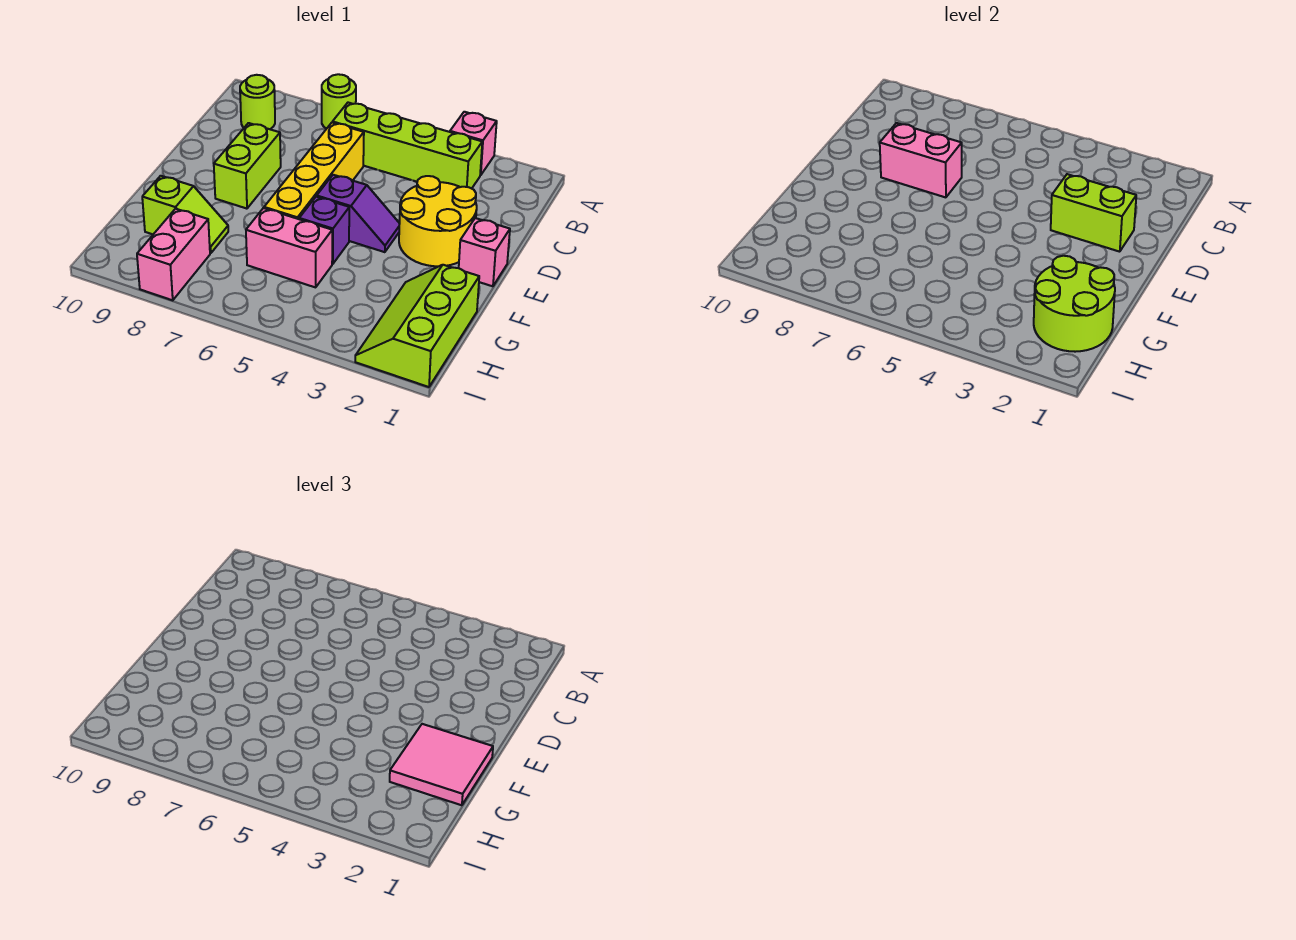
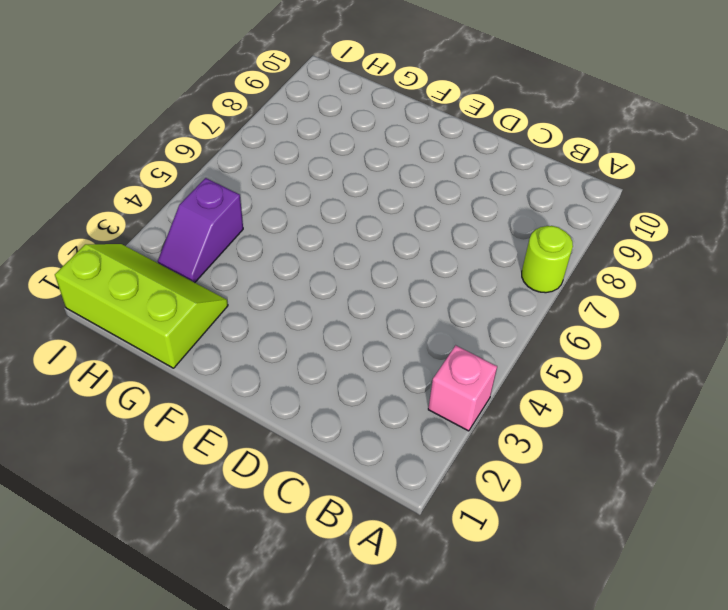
purple 1x2 slope [158,178,243,283] -> purple 1x2 slope moved to [317,175,400,252]
none -> lime 1x4 brick [333,103,482,189]
none -> lime 1x1 round brick [240,75,275,129]
none -> yellow 1x4 brick [264,123,364,219]

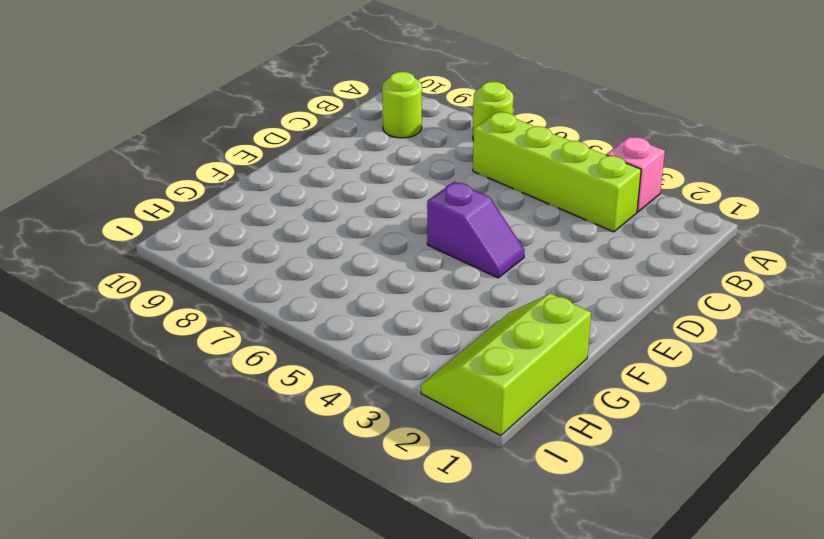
none -> yellow 1x4 brick [264,123,364,219]
none -> yellow 2x2 round brick [399,176,477,266]
none -> lime 1x2 brick [214,123,281,209]

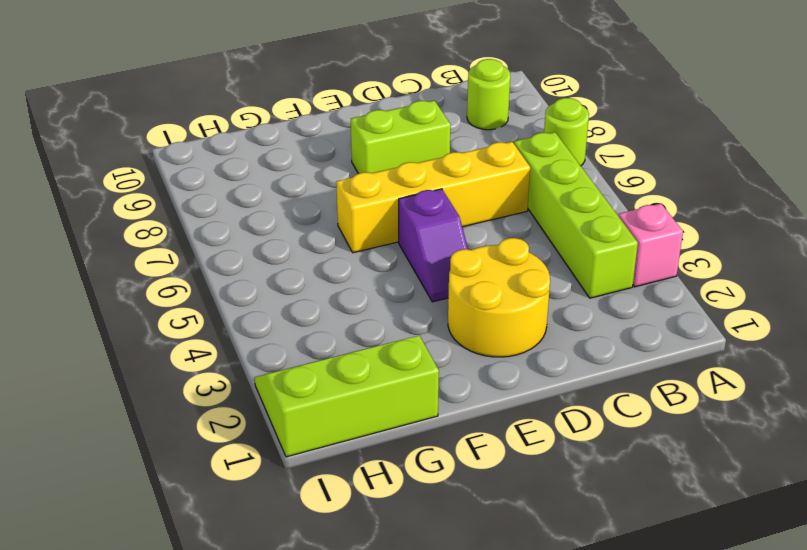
none -> pink 1x1 brick [459,218,510,286]
none -> purple 1x1 brick [299,197,349,264]
none -> pink 1x2 brick [246,208,332,287]

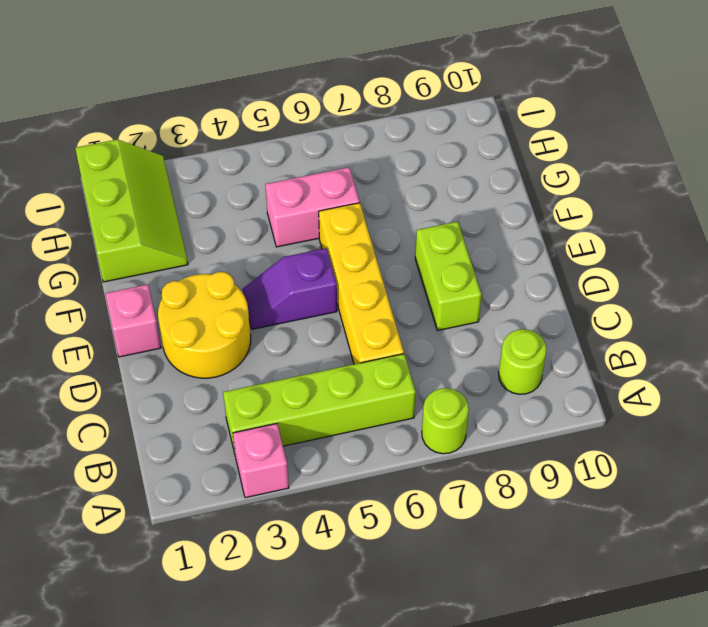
none -> purple 1x1 brick [299,197,349,264]
none -> lime 1x2 slope [142,176,228,253]
none -> pink 1x2 brick [137,209,210,300]

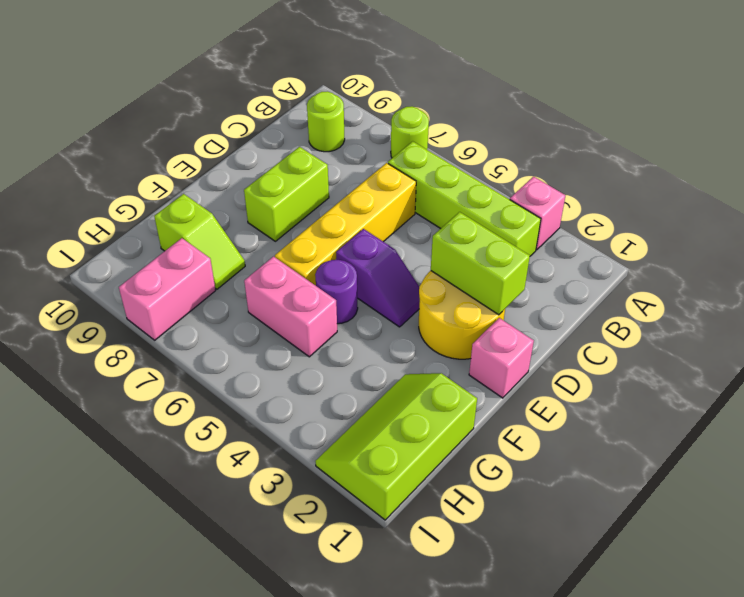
purple 1x1 round brick [315,260,358,324] -> purple 1x1 brick [299,197,349,264]
none -> pink 1x2 brick [880,123,962,197]
none -> lime 2x2 round brick [1034,256,1115,352]
none -> pink 2x2 tile [390,724,493,805]

